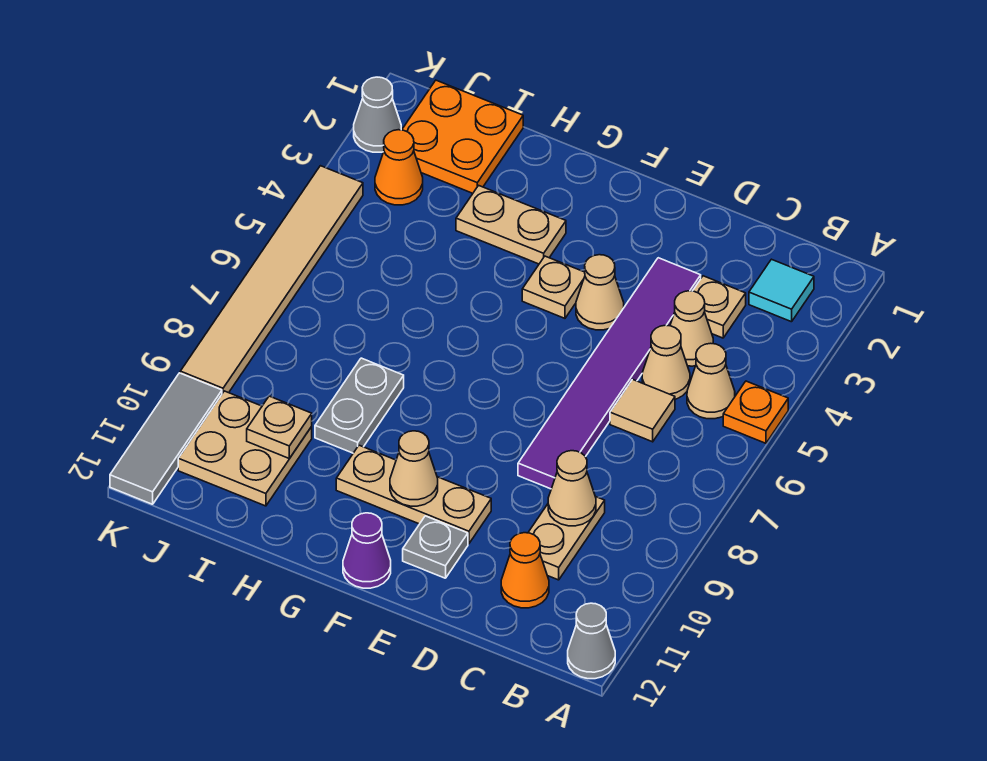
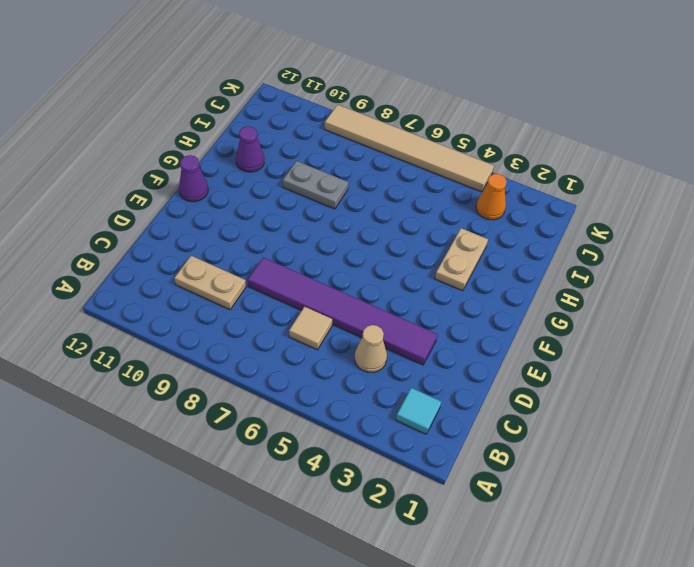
purple 1x1 cone [236,126,264,172] -> none
none -> orange 1x1 plate [723,381,788,443]
none -> grey 1x1 cone [568,603,615,679]
none -> tan 1x1 cone [687,343,735,419]

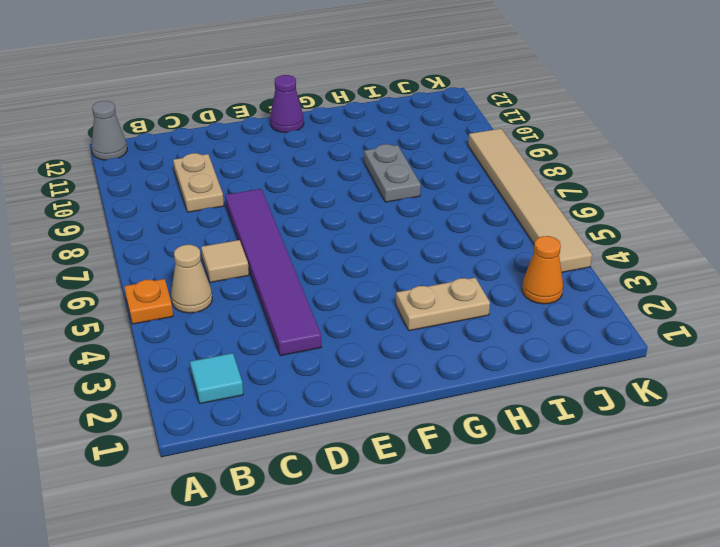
none -> tan 1x1 plate [693,276,746,338]
none -> tan 1x1 cone [670,291,713,366]
none -> tan 1x1 cone [642,325,690,399]

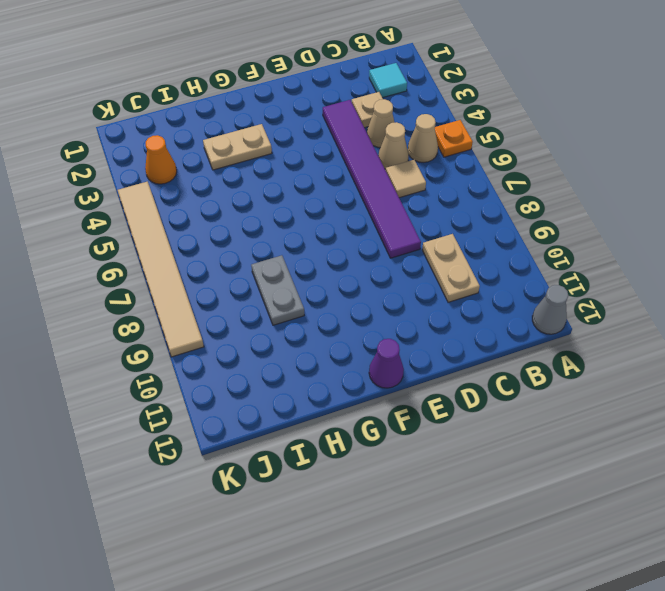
none -> orange 1x1 cone [501,533,549,608]
none -> tan 1x1 cone [576,255,624,330]
none -> tan 1x3 plate [336,445,491,544]

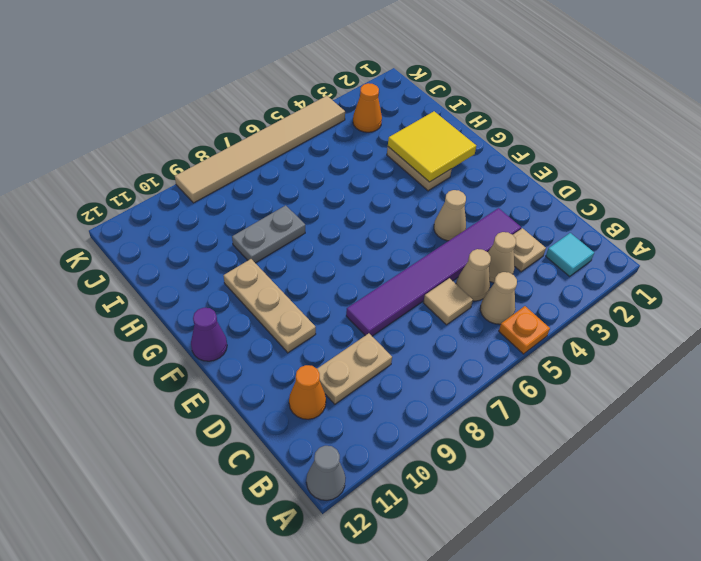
yellow 2x2 tile [388,111,476,182] -> none
none -> grey 1x1 plate [403,516,468,578]
none -> tan 1x1 plate [522,256,585,318]
none -> orange 2x2 plate [402,80,523,193]

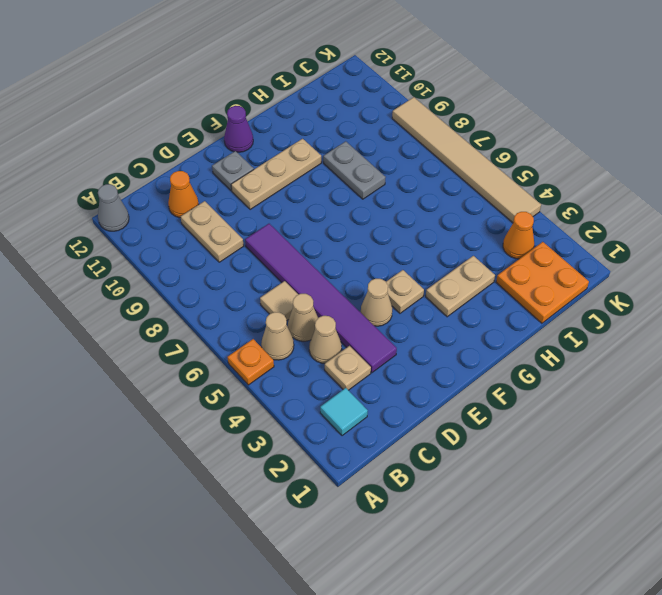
none -> tan 2x2 plate [178,391,312,506]
none -> grey 1x1 cone [354,77,401,152]
none -> grey 1x3 tile [110,373,222,504]

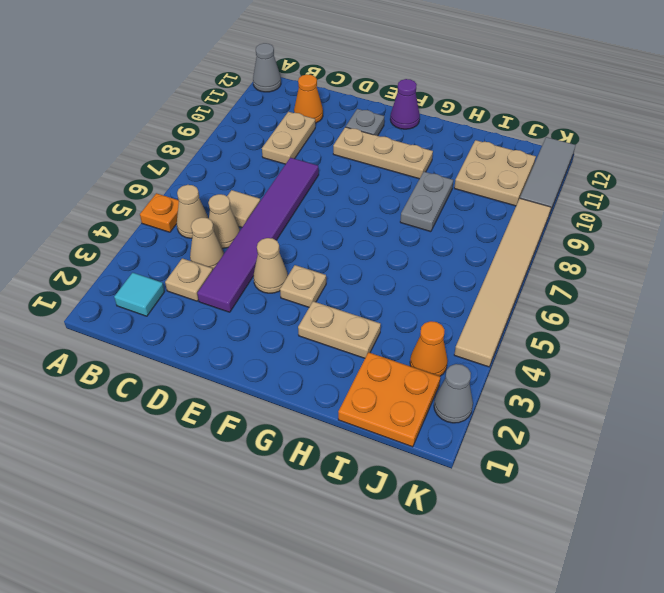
none -> tan 1x1 cone [548,451,596,526]
none -> tan 1x1 cone [390,431,438,506]
none -> tan 1x1 plate [247,396,312,458]

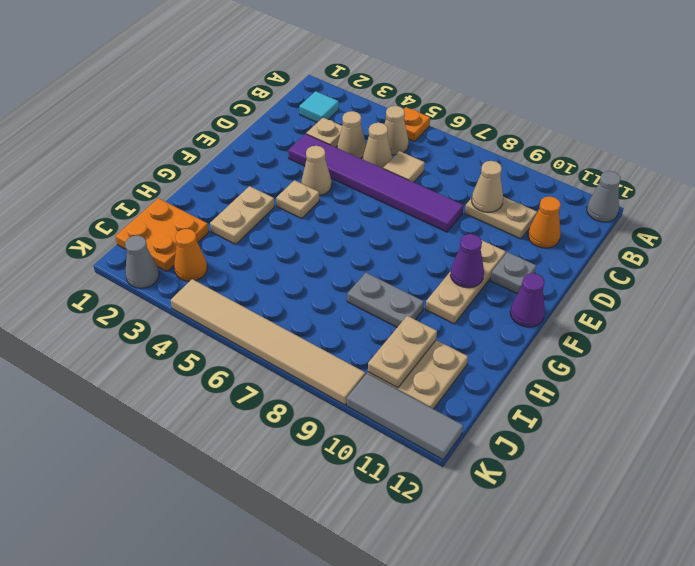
purple 1x1 cone [450,234,484,288] -> tan 1x1 cone [390,431,438,506]
tan 1x2 plate [368,316,437,388] -> tan 1x1 plate [247,396,312,458]

